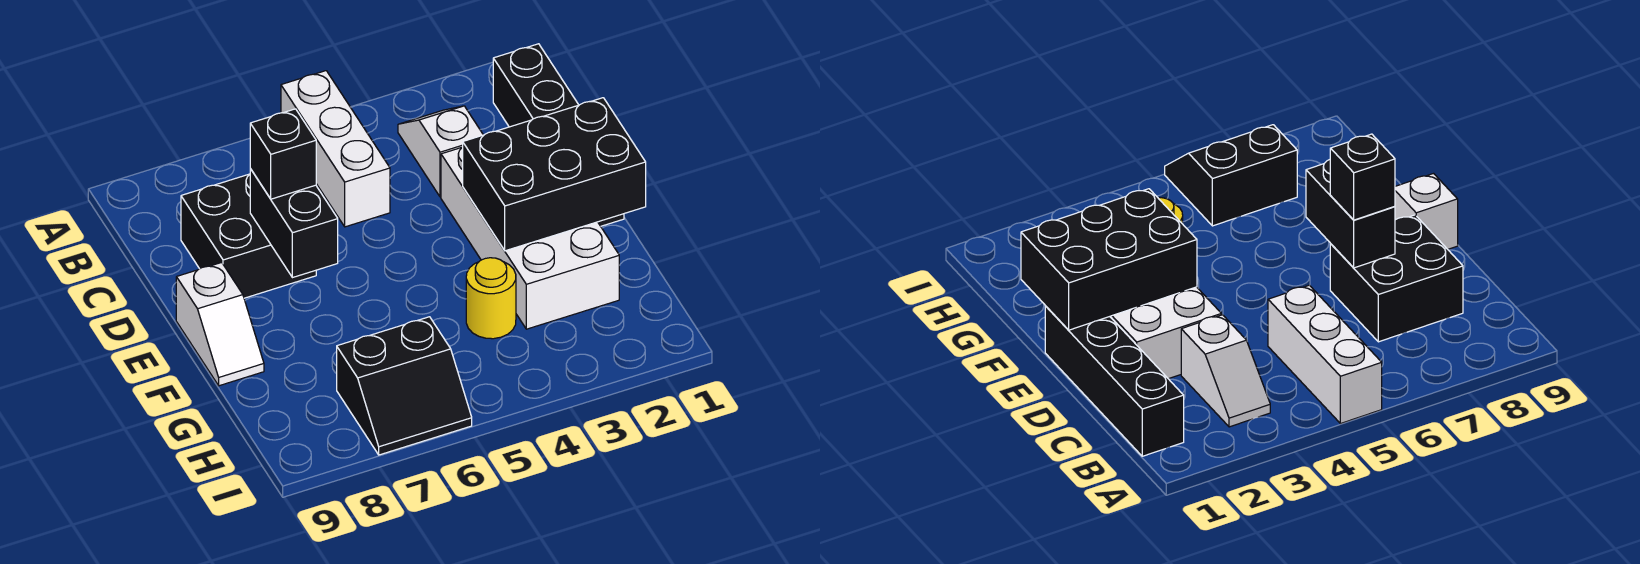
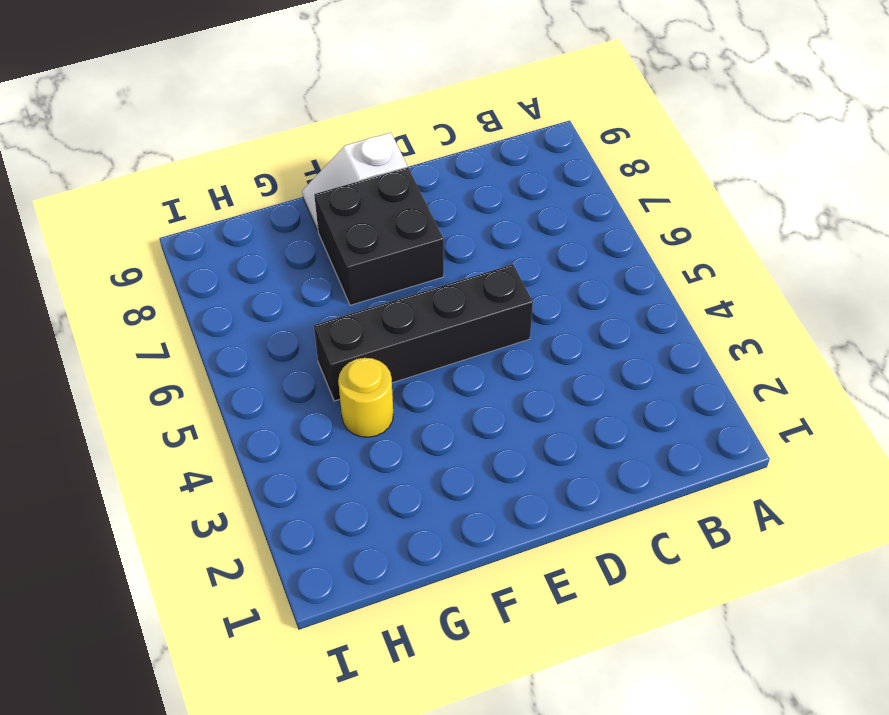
black 1x4 brick [314,264,533,401] -> black 1x4 brick moved to [493,44,624,226]
black 2x2 brick [314,167,444,305] -> black 2x2 brick moved to [181,174,316,298]
none -> white 1x3 brick [281,71,390,227]
none -> white 1x2 slope [398,106,483,197]

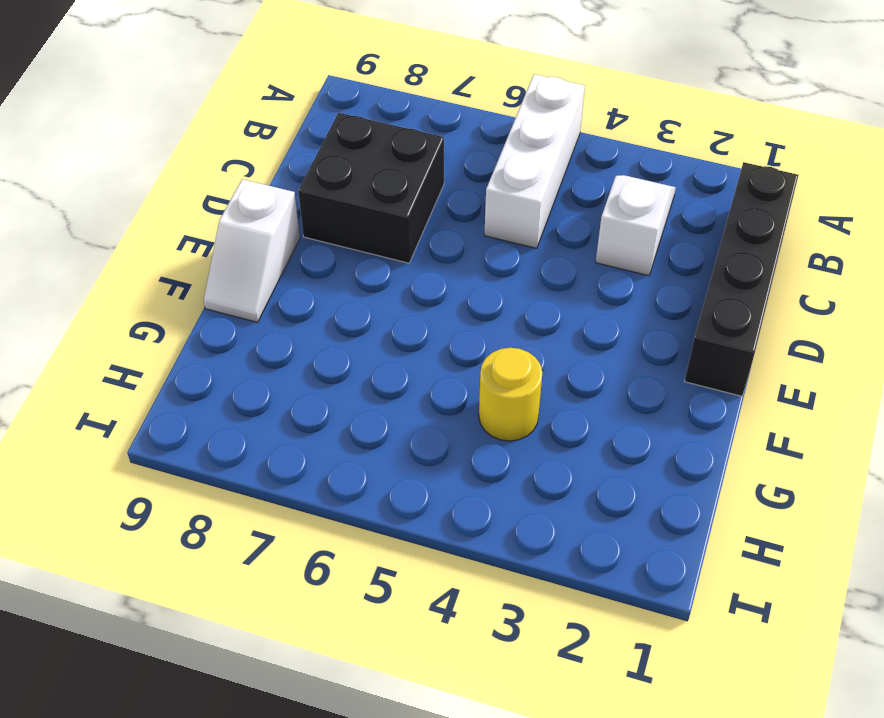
none -> white 2x4 brick [441,147,619,329]
none -> black 2x2 slope [337,317,472,455]

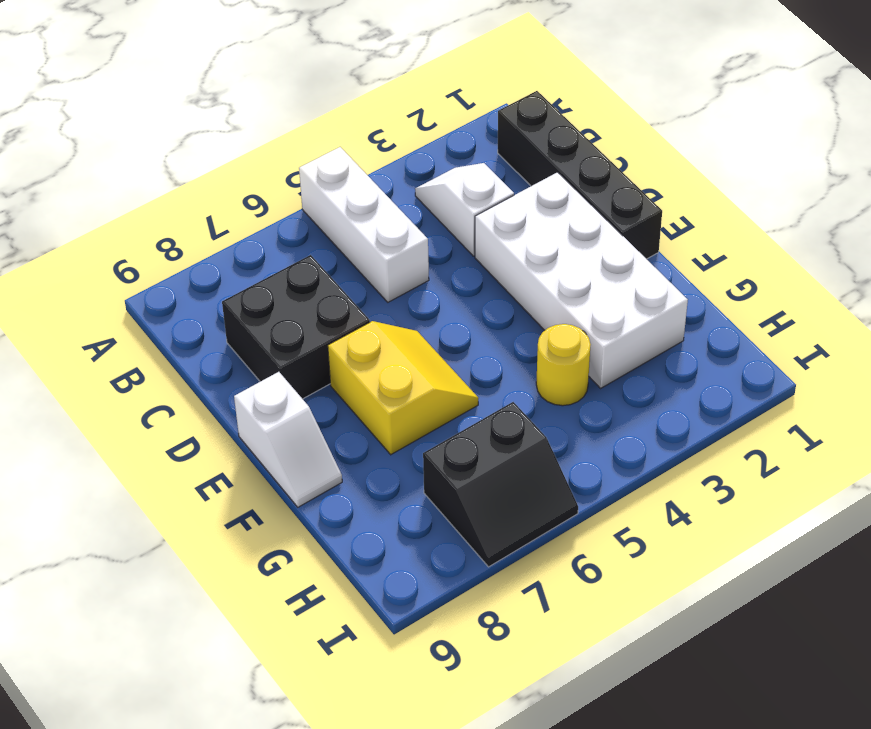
yellow 2x2 slope [328,321,478,455] -> none
none -> black 1x2 brick [250,169,338,278]
none -> black 2x3 brick [463,98,646,251]

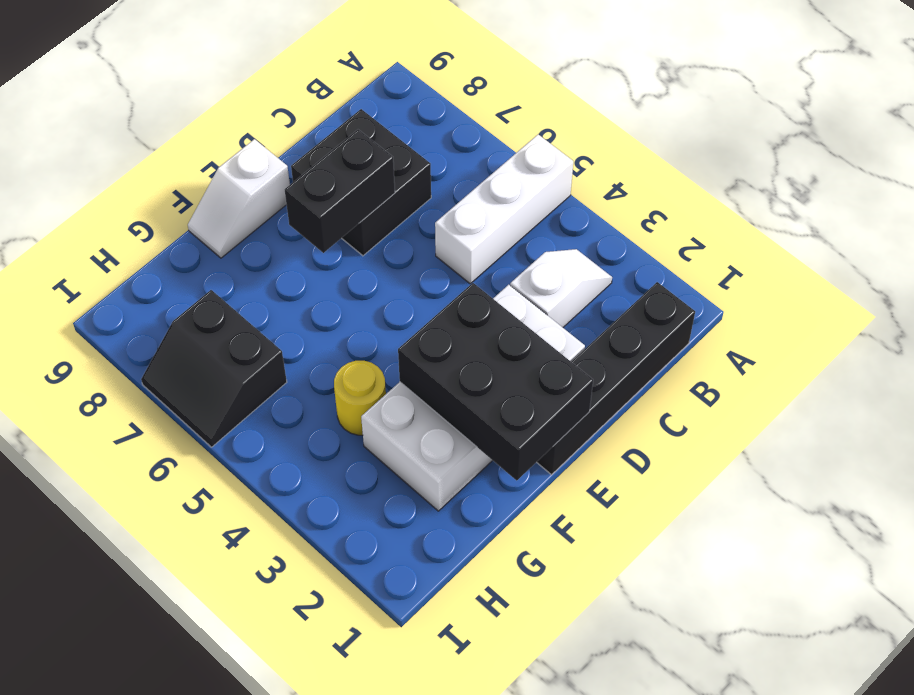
none -> black 1x1 brick [250,109,316,199]

